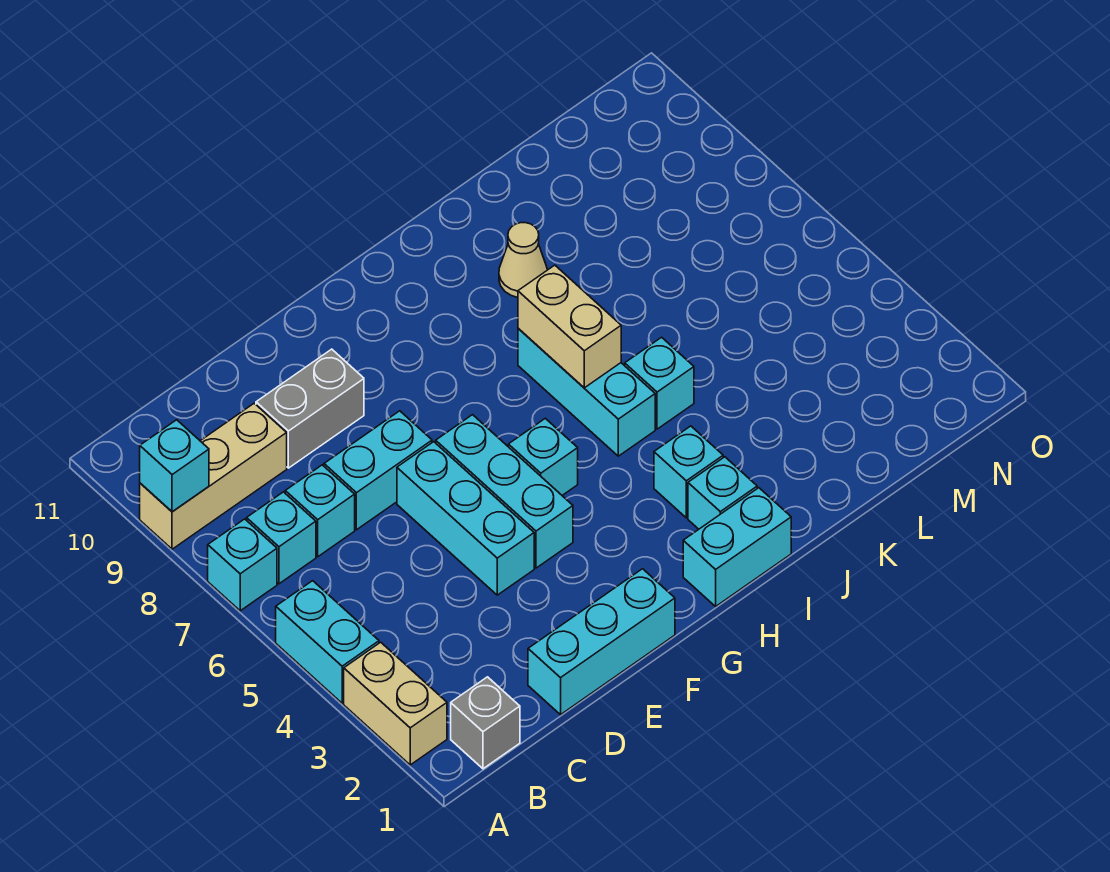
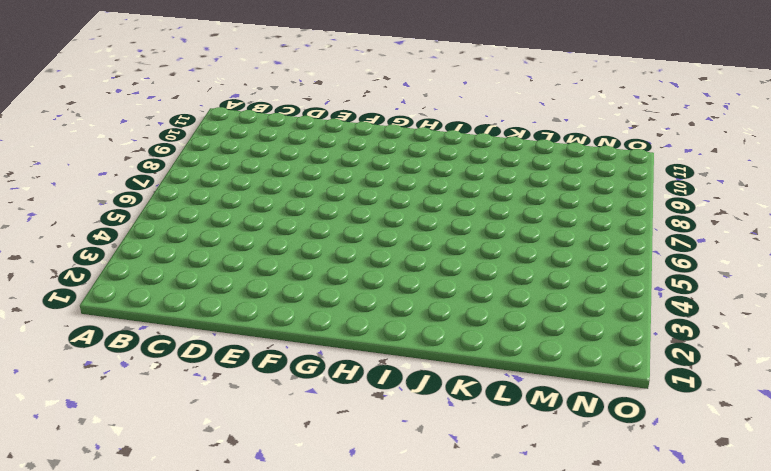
none -> tan 1x2 brick [344,642,447,765]
none -> cyan 1x2 brick [276,581,379,703]
none -> cyan 1x1 brick [208,519,277,611]

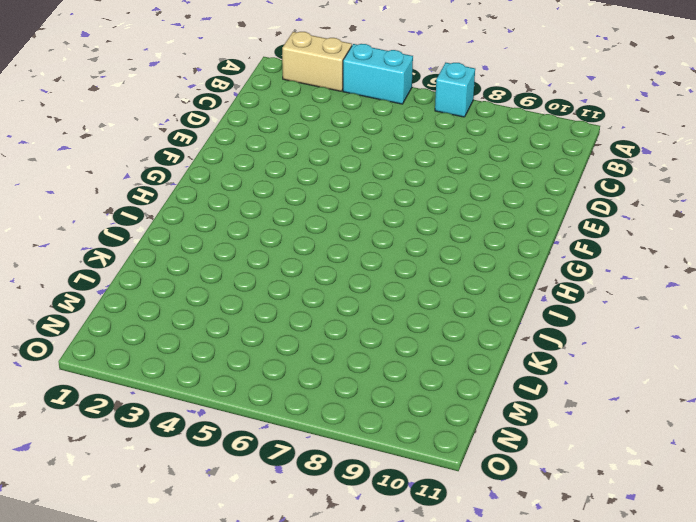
none -> tan 1x3 brick [140,403,287,549]
none -> grey 1x1 brick [451,677,520,769]
none -> cyan 1x1 brick [247,492,316,584]

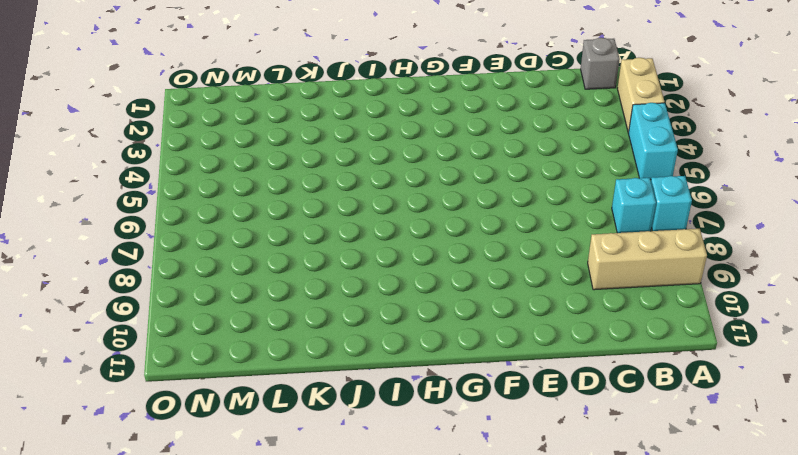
none -> cyan 1x1 brick [285,465,355,557]
none -> cyan 1x3 brick [528,569,675,715]
none -> cyan 1x2 brick [324,411,432,530]

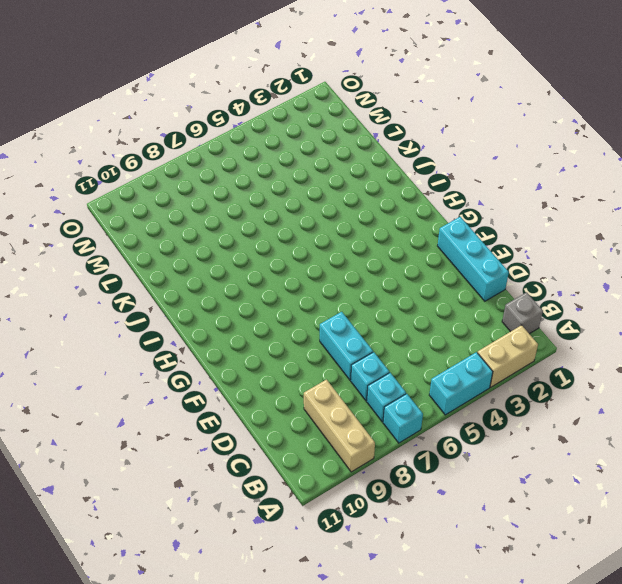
none -> grey 1x2 brick [256,349,364,468]
none -> cyan 1x3 brick [397,442,534,595]
none -> cyan 1x3 brick [436,415,573,568]

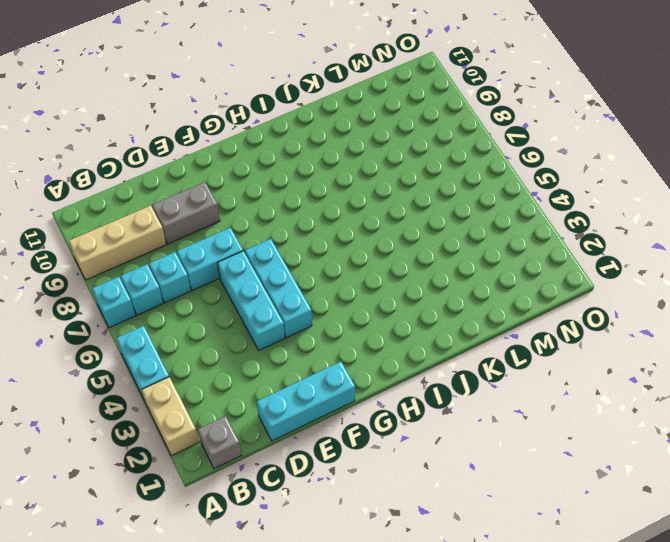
none -> cyan 1x1 brick [508,418,578,495]
none -> cyan 1x2 brick [683,488,791,606]
none -> cyan 1x1 brick [688,457,757,529]

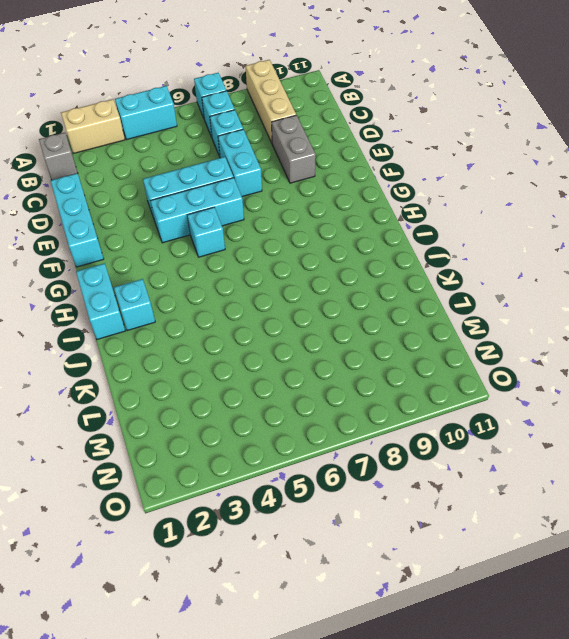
none -> cyan 1x1 brick [654,426,723,518]
none -> cyan 1x3 brick [518,328,655,456]
none -> cyan 1x1 brick [625,337,694,429]

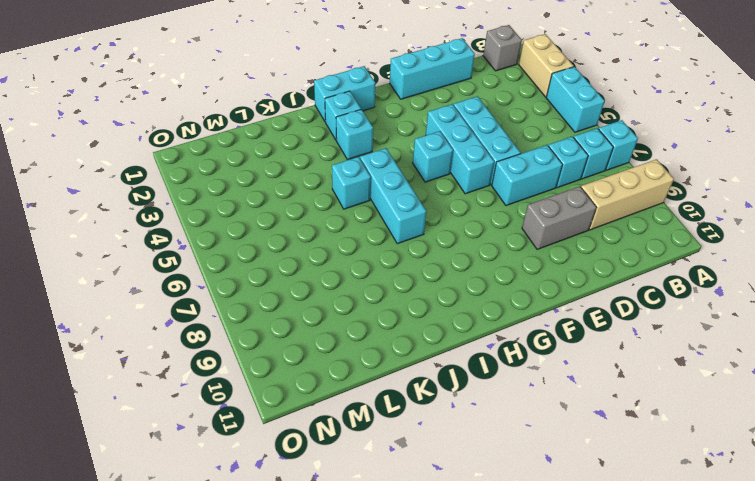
none -> tan 1x1 cone [499,223,547,297]
none -> cyan 1x1 brick [140,420,209,512]
none -> tan 1x2 brick [518,265,621,388]

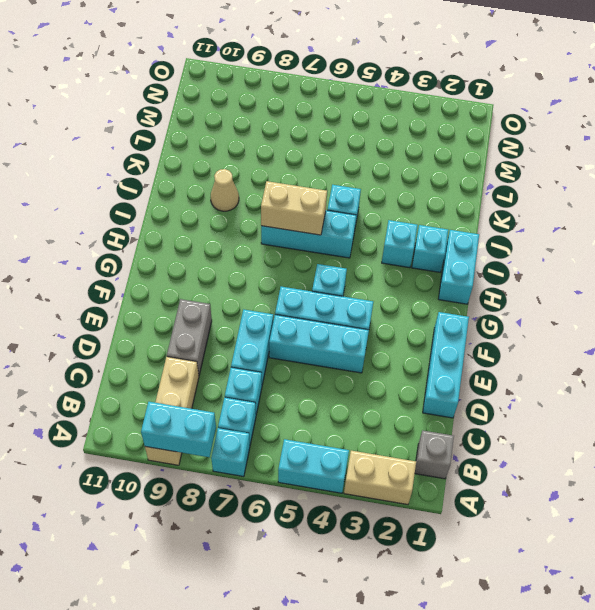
cyan 1x2 brick [141,402,216,457] -> cyan 1x1 brick [140,420,209,512]

